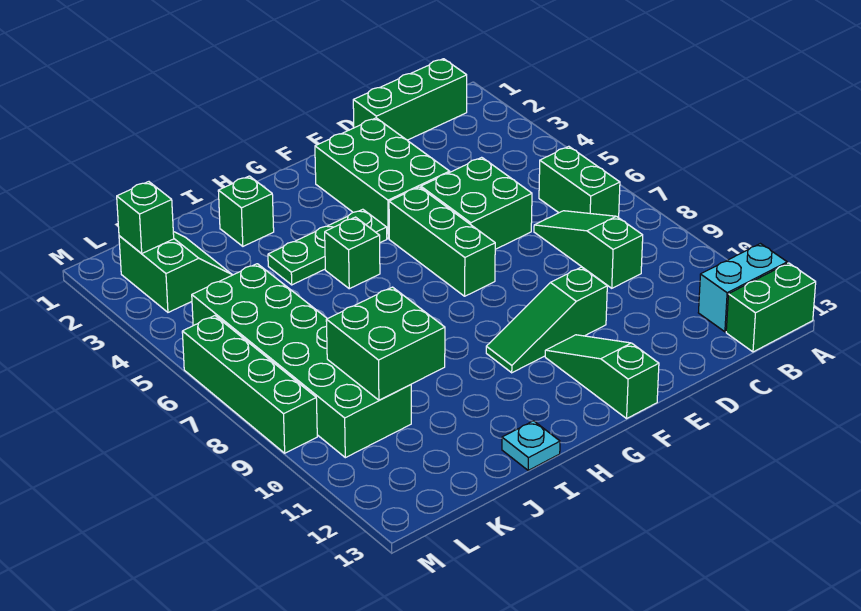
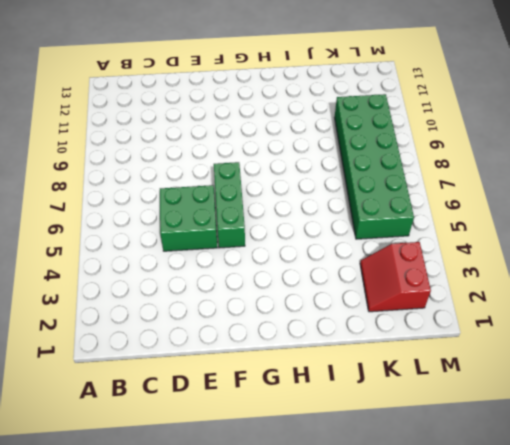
red 2x2 slope [360,242,431,312] -> green 2x2 slope [119,232,232,312]
none -> cyan 1x2 brick [698,244,787,332]
none -> green 1x2 brick [726,263,816,352]
none -> green 1x3 brick [353,59,467,140]

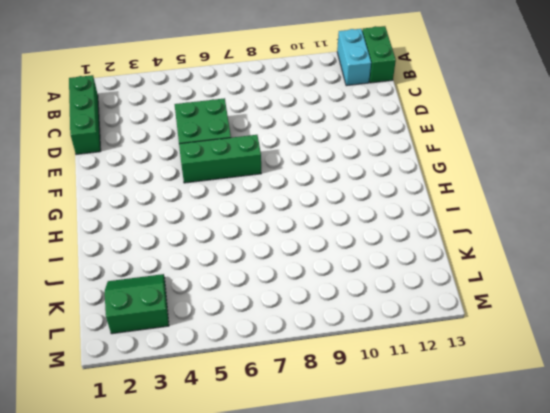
none -> green 1x2 brick [539,146,620,218]
none -> green 1x3 slope [534,211,643,288]
none -> green 2x3 brick [315,118,450,239]

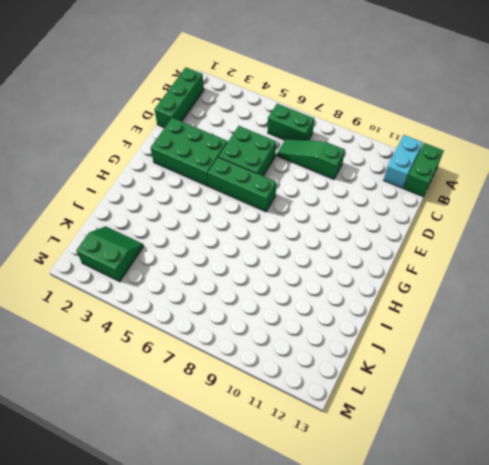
none -> green 1x3 slope [486,267,607,373]
none -> green 1x3 slope [545,335,659,418]
none -> green 1x3 plate [268,209,387,285]

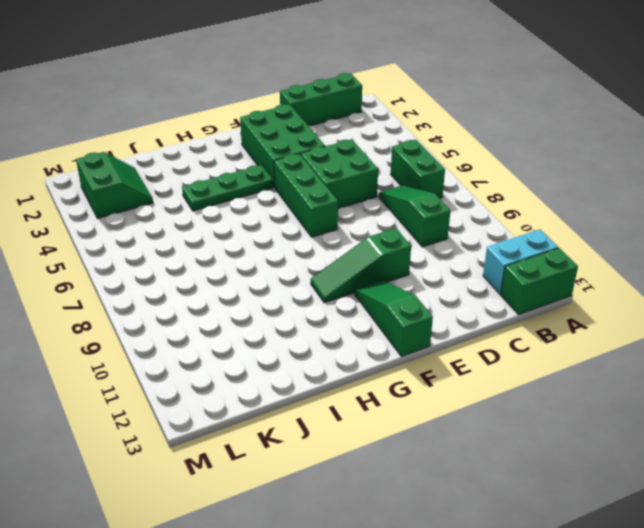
none -> green 1x1 brick [325,217,380,289]
none -> green 1x1 brick [218,176,274,246]
none -> cyan 1x1 plate [502,421,560,470]

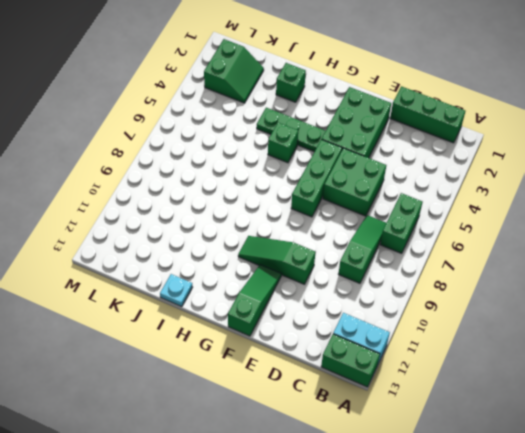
none -> green 2x6 brick [192,264,411,458]
none -> green 1x4 brick [182,316,317,453]
none -> green 2x2 brick [326,287,445,400]

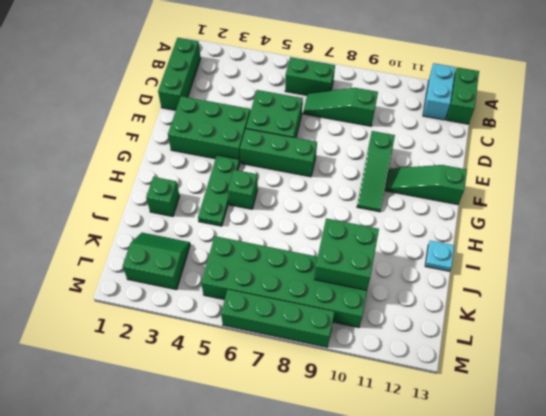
none -> green 1x1 brick [117,182,174,254]

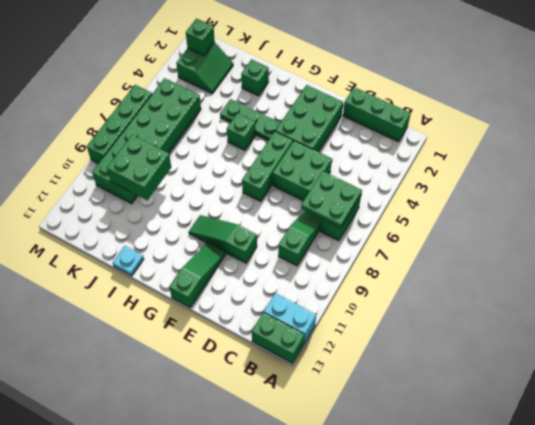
green 2x2 plate [301,171,362,228] -> none

